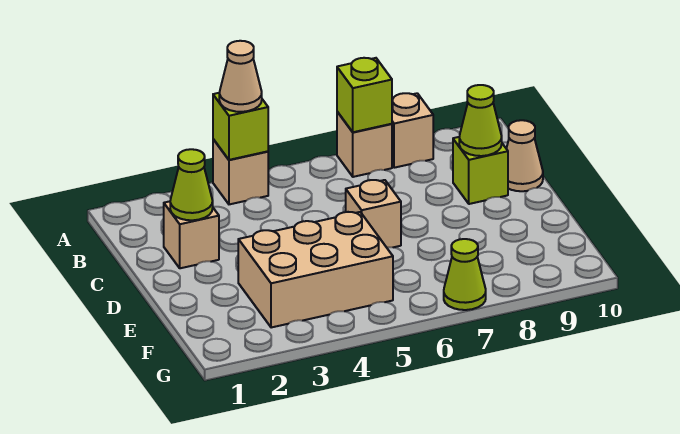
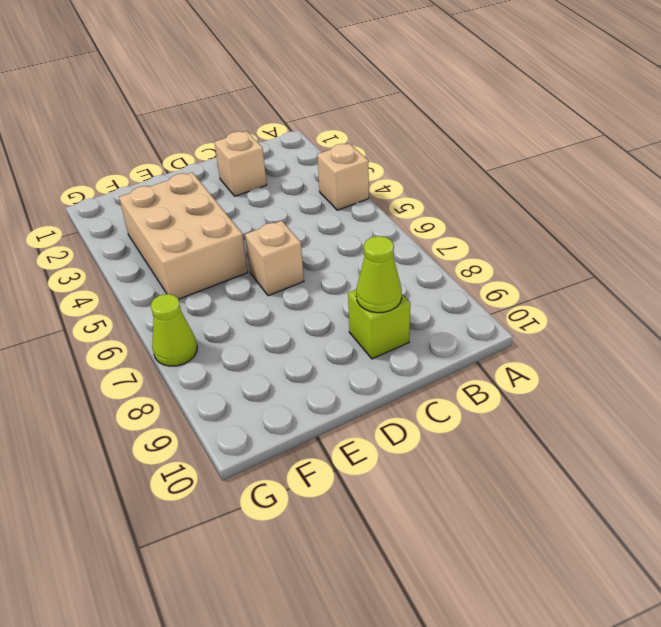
none -> tan 1x1 brick [337,112,392,177]
none -> tan 1x1 brick [392,93,433,168]
none -> tan 1x1 cone [506,120,543,191]

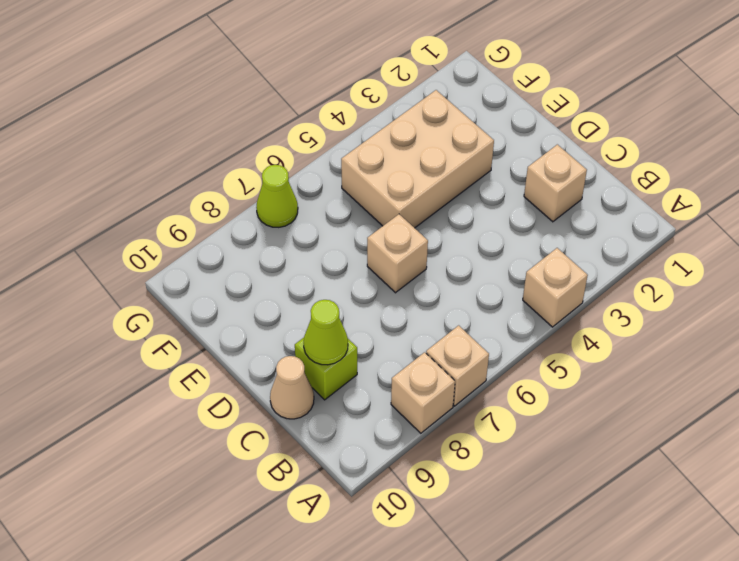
none -> lime 1x1 brick [213,93,268,160]
none -> lime 1x1 brick [337,58,392,132]
none -> lime 1x1 cone [170,149,213,220]

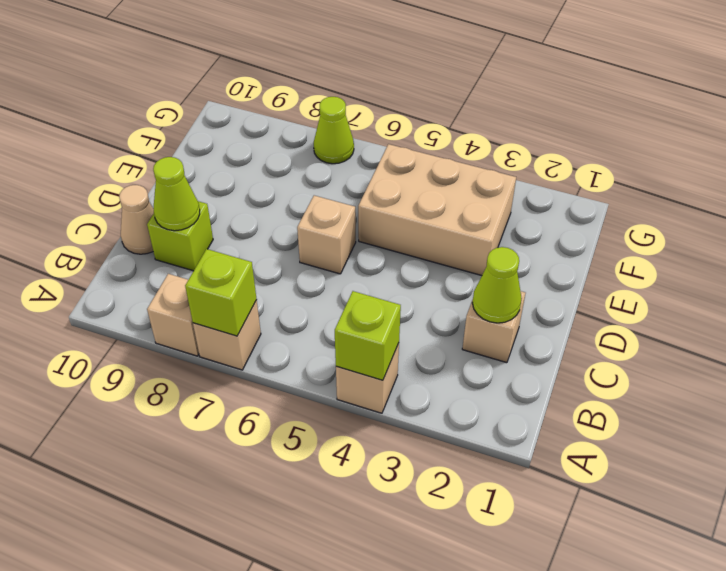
none -> tan 1x1 cone [219,41,262,112]

